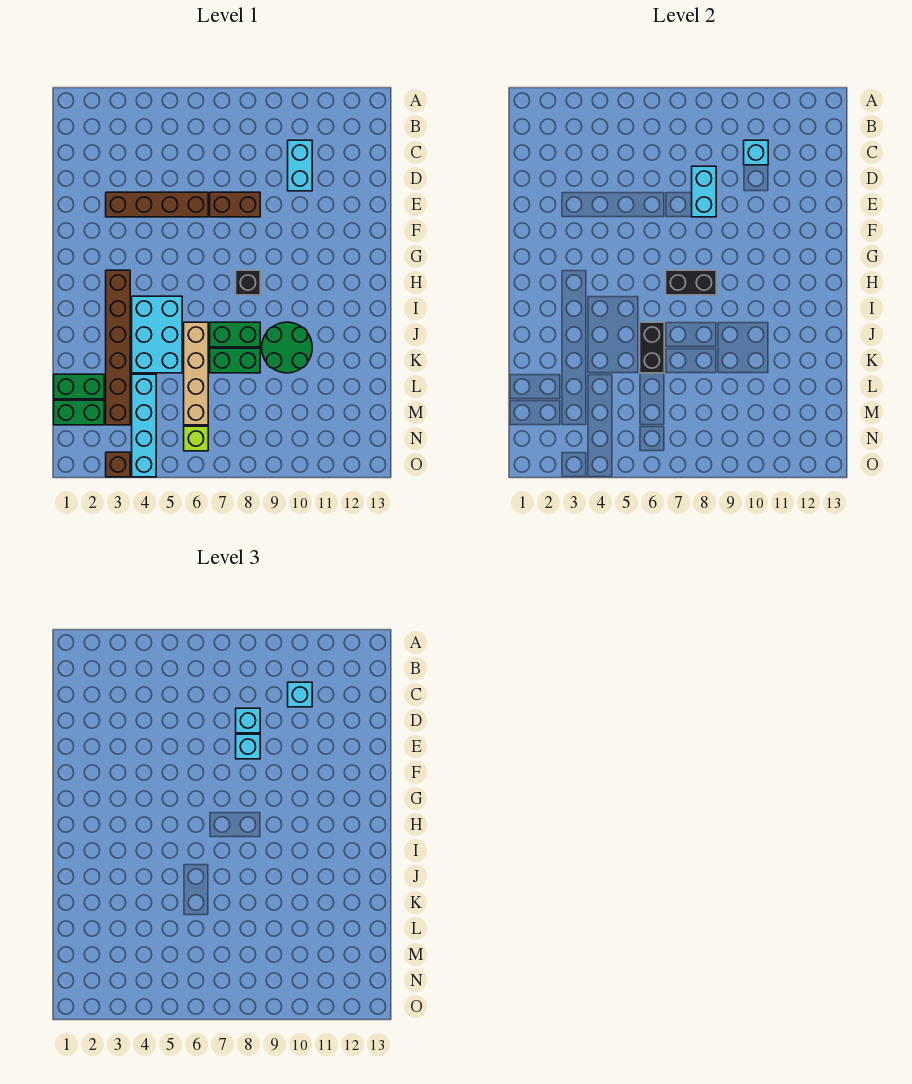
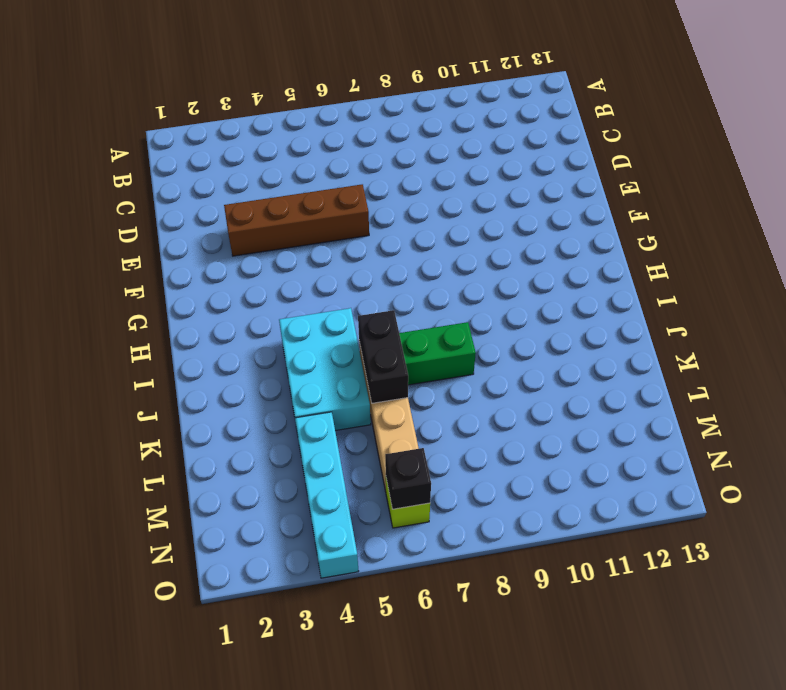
black 1x1 brick [385,448,431,509] -> black 1x1 brick moved to [236,270,260,295]
none -> cyan 1x2 brick [288,140,312,191]
none -> brown 1x2 brick [210,192,260,217]
none -> brown 1x6 brick [106,270,130,425]

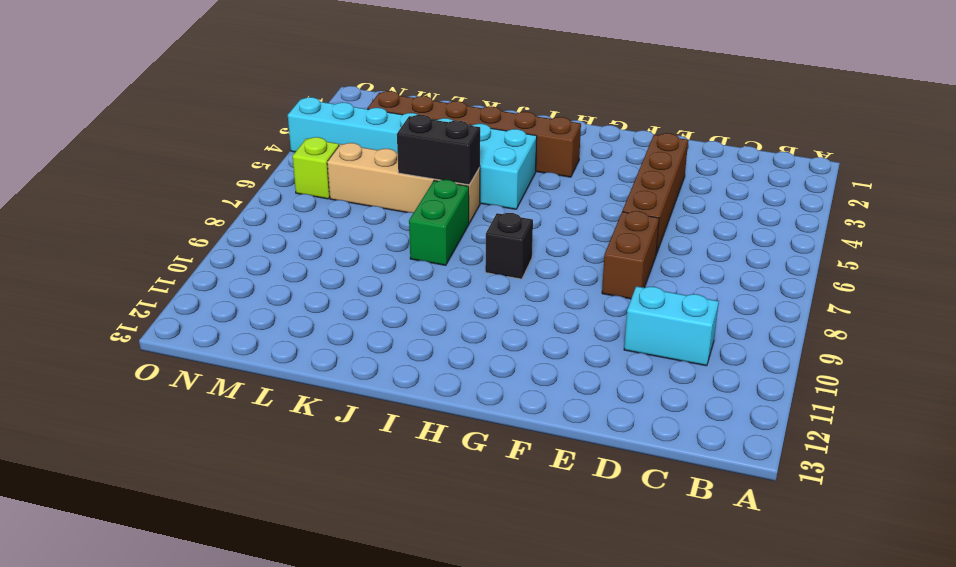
none -> green 2x2 round brick [262,322,312,373]
none -> green 1x2 brick [210,348,260,373]
none -> green 1x2 brick [54,374,104,399]

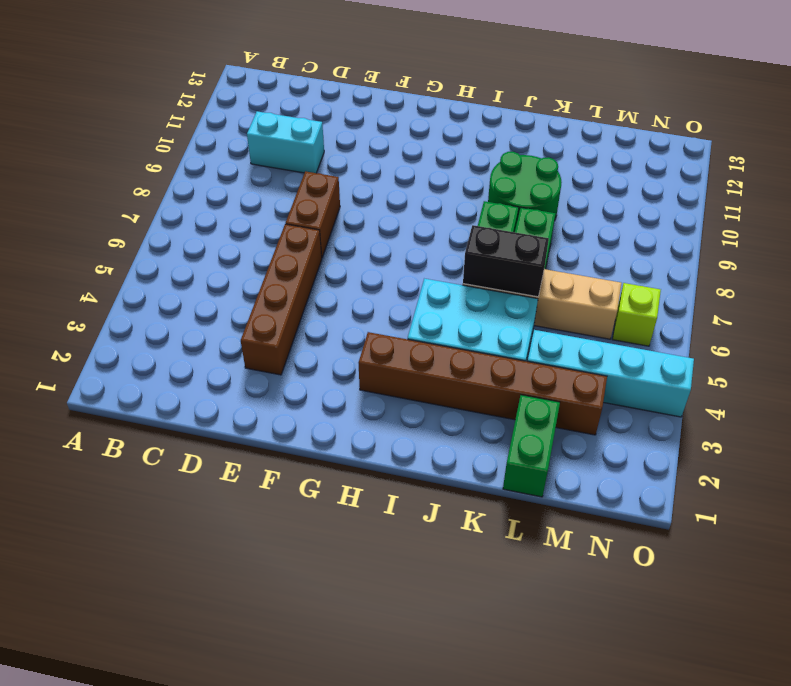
none -> black 1x1 brick [236,270,260,295]
none -> green 1x2 brick [54,400,104,425]
none -> brown 1x1 brick [106,452,130,477]

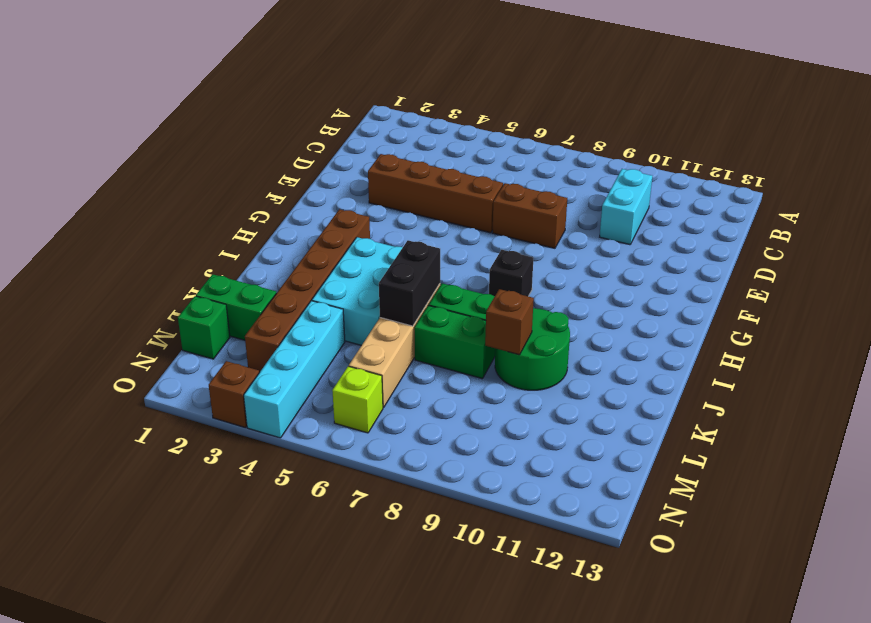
brown 1x1 brick [485,289,534,355] -> none
green 1x1 brick [178,296,230,359] -> green 1x2 brick [54,400,104,425]
none -> cyan 1x1 brick [744,140,768,165]
none -> cyan 1x2 brick [692,166,716,217]
none -> black 1x2 brick [666,270,716,295]

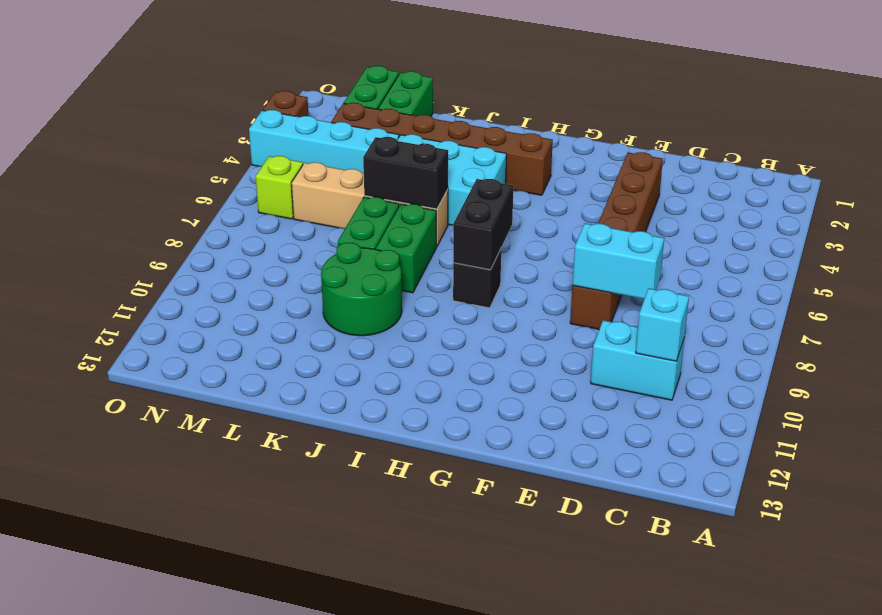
none -> cyan 1x1 brick [288,682,312,707]
none -> cyan 1x1 brick [236,708,260,733]
none -> cyan 1x1 brick [236,734,260,759]

